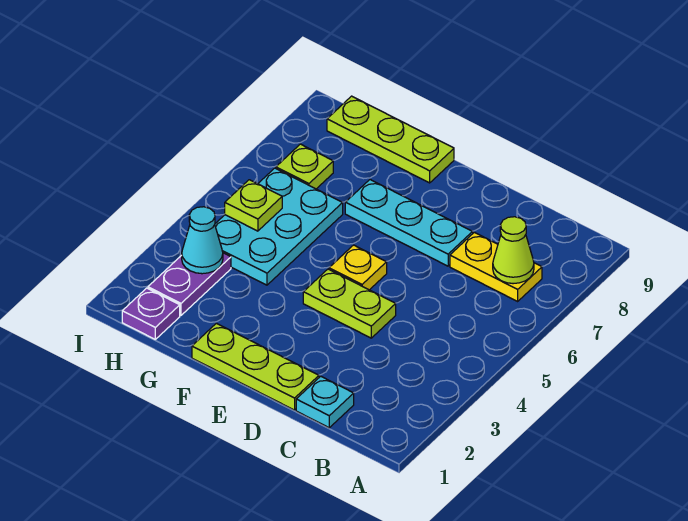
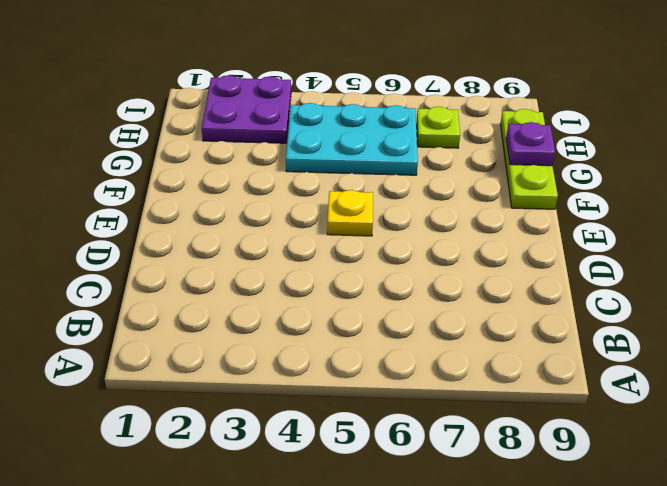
purple 1x1 plate [506,122,555,166] -> purple 1x1 plate moved to [122,288,180,339]
purple 2x2 plate [202,75,291,143] -> purple 1x2 plate [148,253,231,315]
none -> yellow 1x2 plate [450,232,542,301]
none -> cyan 1x1 plate [296,376,354,428]
none -> lime 1x3 plate [192,323,319,410]

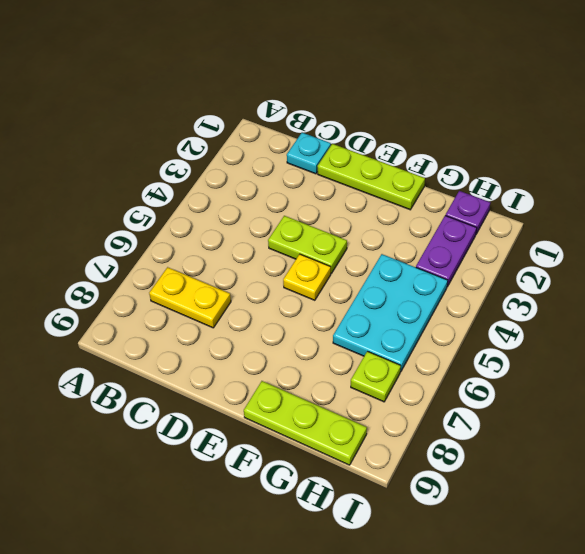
none -> cyan 1x3 plate [345,180,473,266]
none -> lime 1x1 cone [493,217,534,284]
none -> cyan 1x1 cone [182,207,223,274]

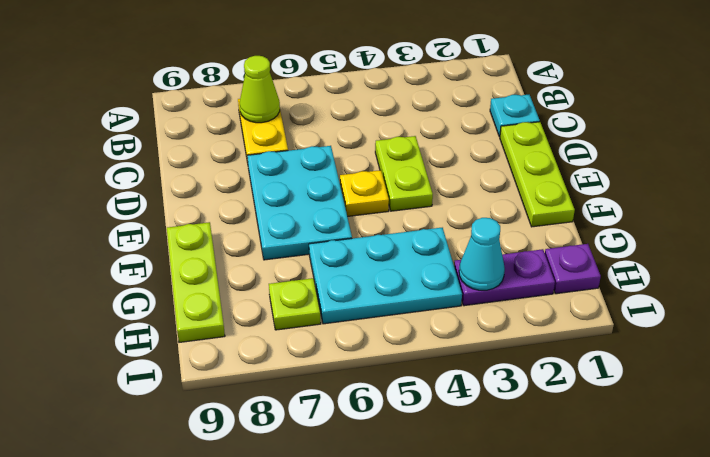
cyan 2x3 plate [247,146,352,260] -> cyan 1x3 plate [345,180,473,266]
none -> lime 1x1 plate [225,180,282,231]

